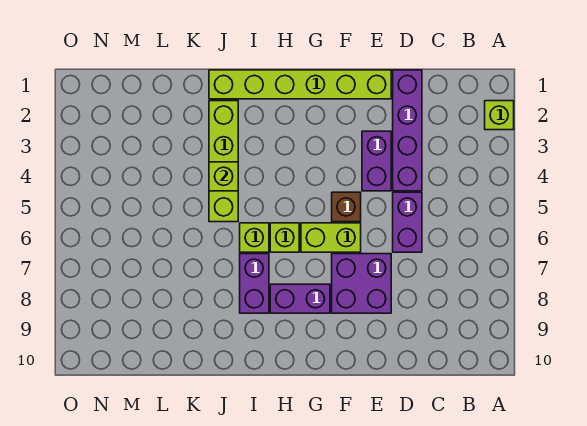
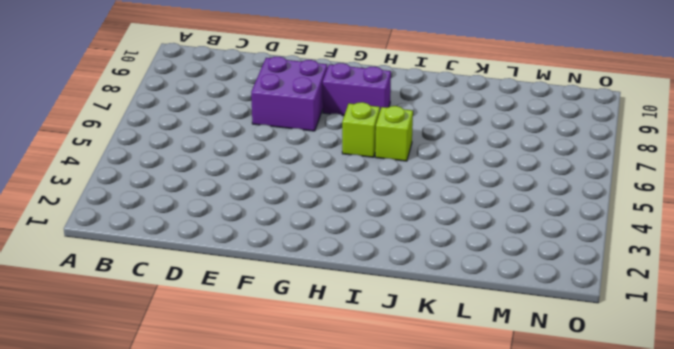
none -> lime 1x1 brick [485,101,514,130]
none -> purple 1x4 brick [393,70,422,191]
none -> purple 1x2 brick [393,192,422,252]

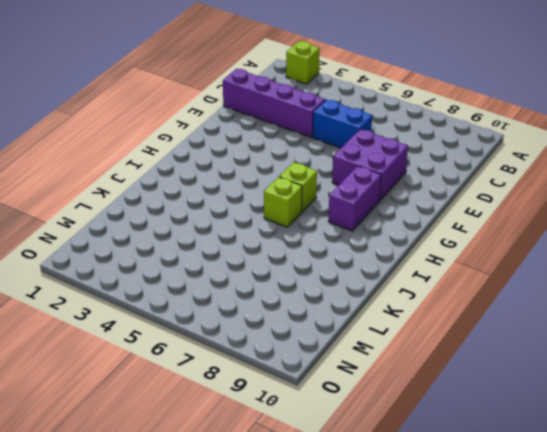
blue 1x2 brick [313,100,372,148] -> purple 1x2 brick [393,192,422,252]
none -> lime 1x6 brick [209,70,391,99]
none -> purple 1x2 brick [362,131,391,191]
none -> brown 1x1 brick [332,192,361,222]

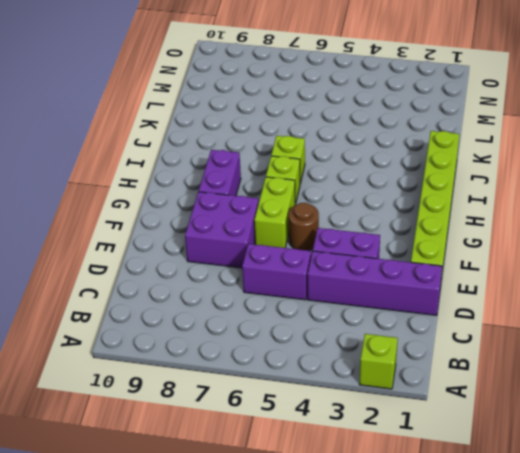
brown 1x1 round brick [289,203,319,251] -> brown 1x1 brick [332,192,361,222]
none -> purple 1x2 brick [240,254,269,313]
none -> lime 1x4 brick [209,101,238,222]
none -> lime 1x1 brick [209,162,238,191]

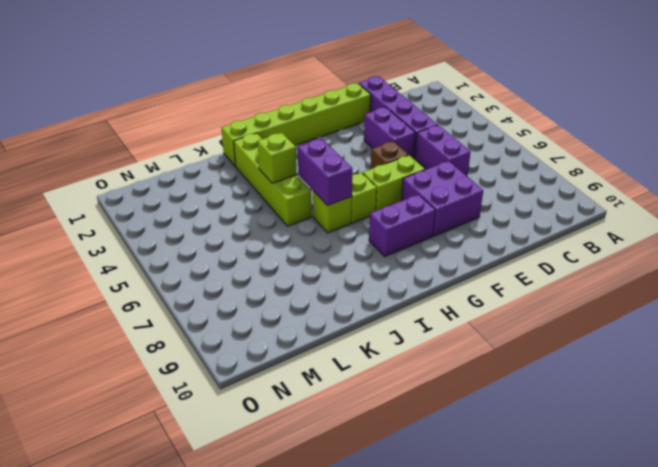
purple 1x2 brick [298,139,352,206] -> purple 1x2 brick moved to [240,254,269,313]
none -> lime 1x1 brick [485,101,514,130]

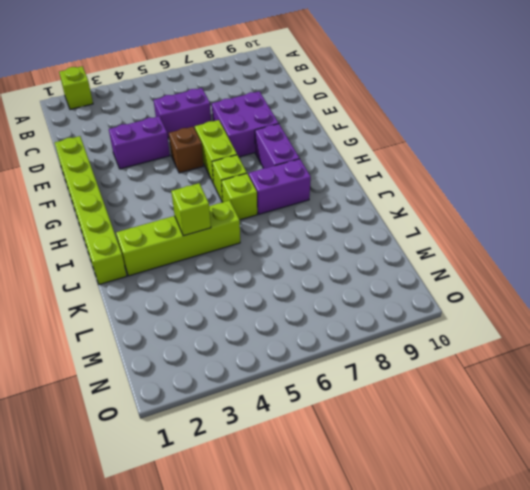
none -> purple 1x4 brick [393,70,422,191]

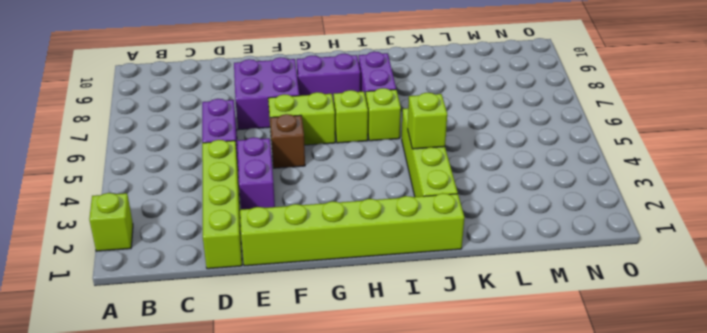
lime 1x4 brick [202,140,242,269] -> purple 1x4 brick [393,70,422,191]

